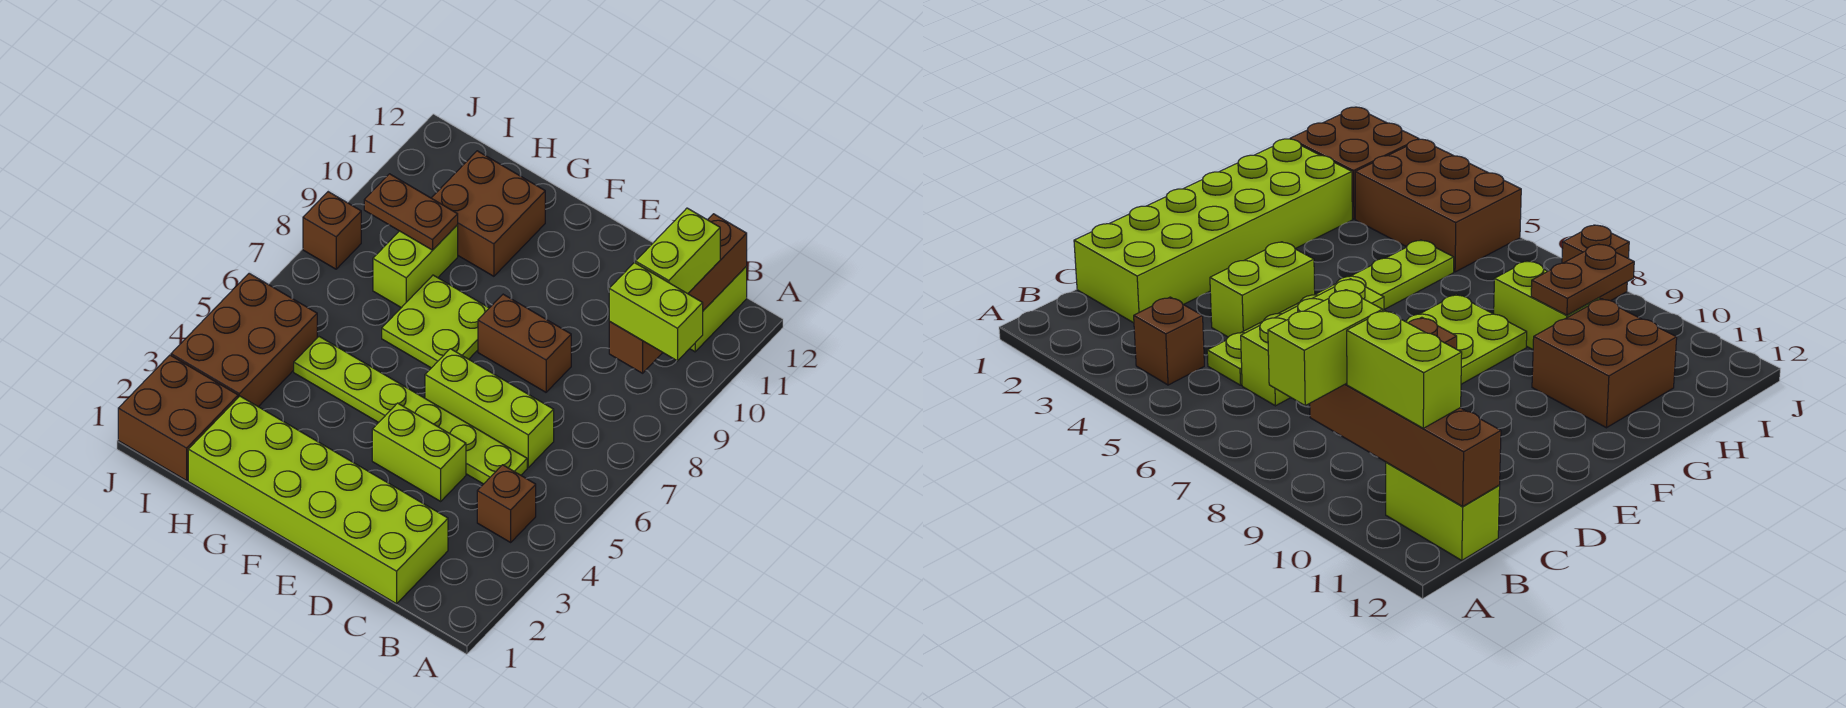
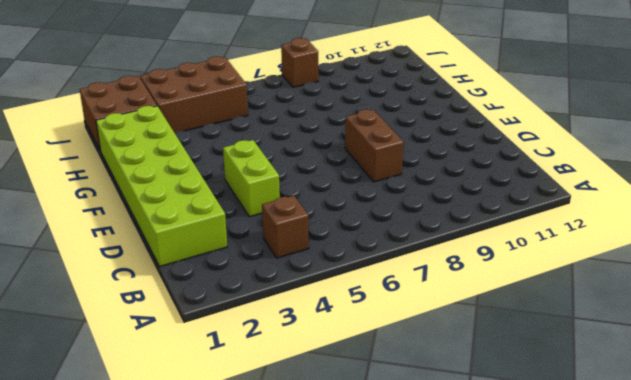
none -> lime 1x2 brick [690,266,747,352]
none -> lime 1x6 plate [294,337,527,484]
none -> lime 1x3 brick [425,349,554,467]

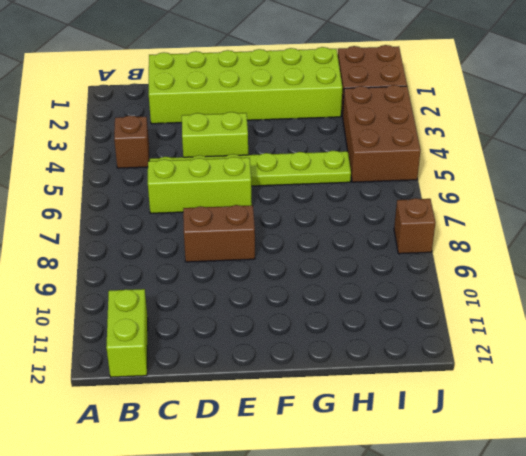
none -> lime 2x2 plate [382,275,489,368]
none -> brown 2x2 brick [432,151,545,276]
none -> lime 1x2 brick [373,225,458,308]

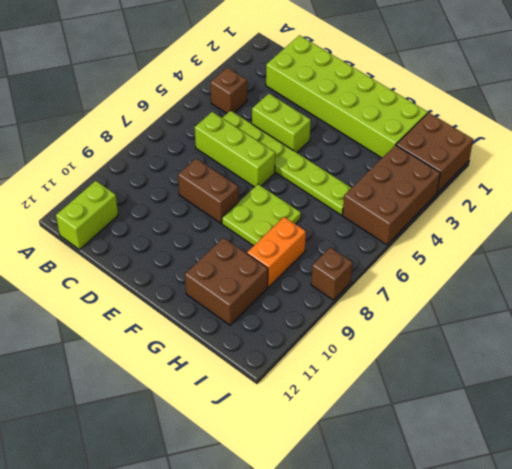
orange 1x2 brick [247,217,306,287] -> lime 1x2 brick [373,225,458,308]
none -> brown 1x4 brick [609,214,747,373]
none -> brown 1x2 plate [364,174,458,250]
none -> lime 1x2 brick [609,263,703,361]

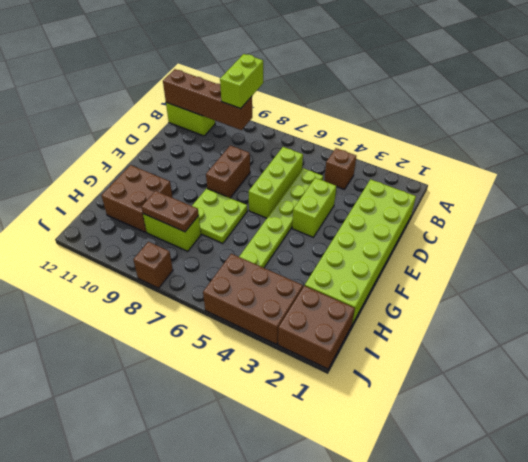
brown 1x2 plate [142,191,199,232] -> brown 1x2 plate turned to [364,174,458,250]
none -> lime 1x2 brick [636,208,720,294]

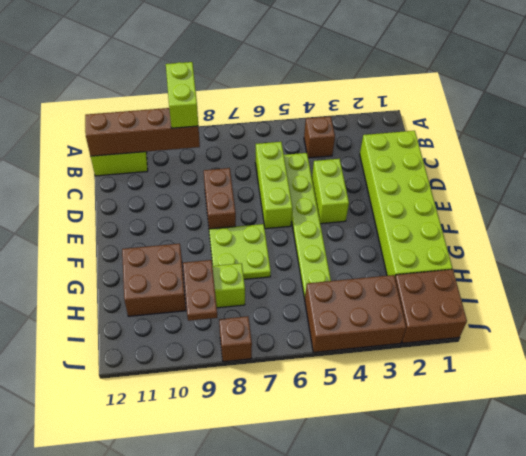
none -> lime 1x2 brick [636,208,720,294]

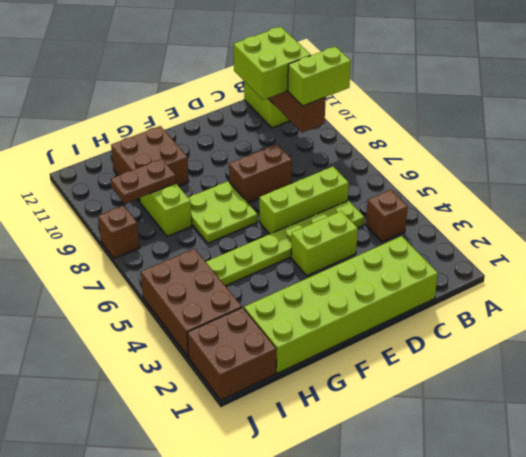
lime 2x2 brick [234,27,311,100] -> lime 1x2 brick [636,208,720,294]

